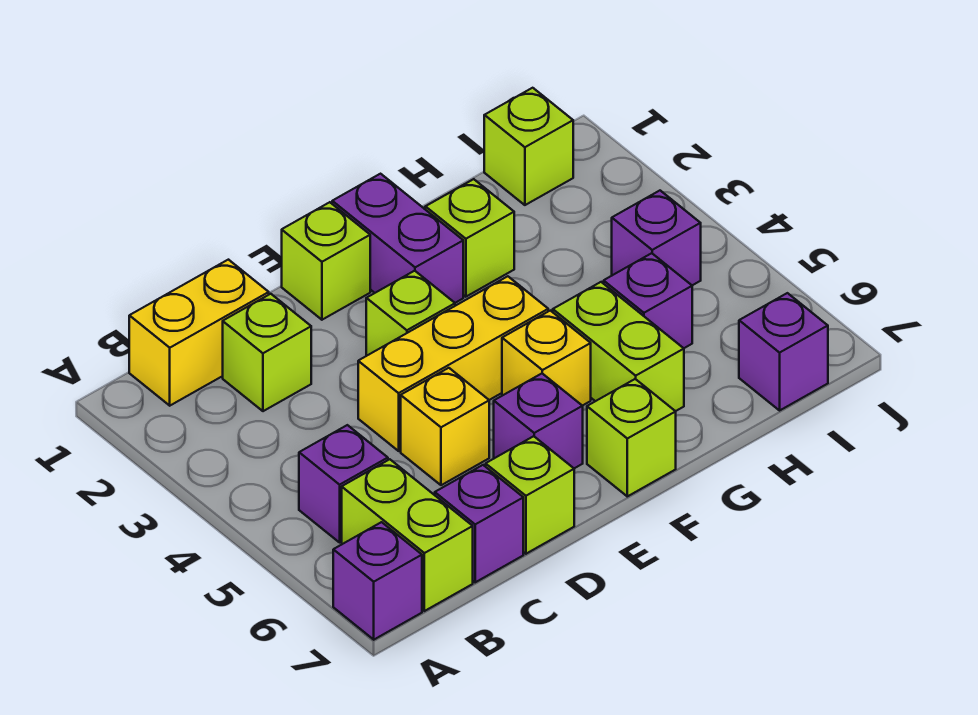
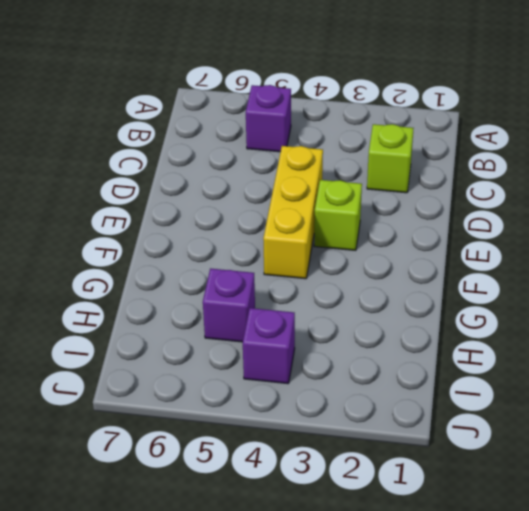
none -> purple 1x1 brick [333,522,422,640]
none -> yellow 1x2 brick [129,260,269,406]
none -> lime 1x2 brick [342,459,473,611]

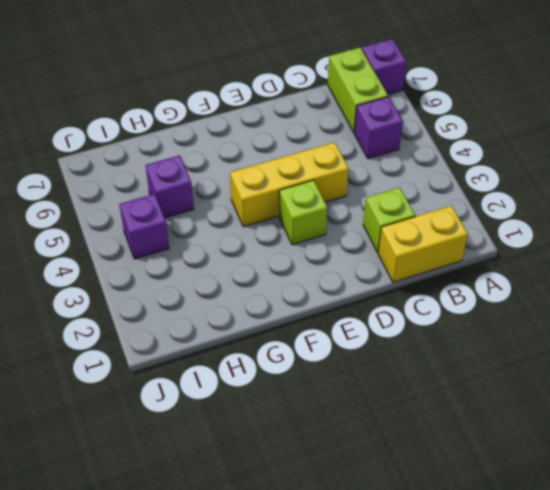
none -> purple 1x1 brick [435,465,523,582]
none -> yellow 1x1 brick [401,368,489,485]
none -> lime 1x1 brick [486,436,574,554]

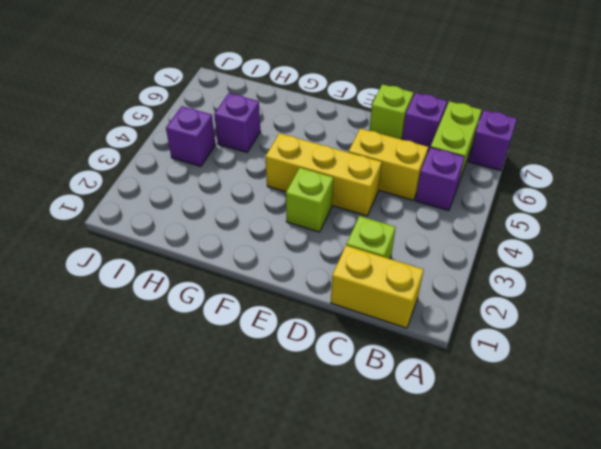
yellow 1x2 brick [349,129,428,200] -> yellow 1x1 brick [401,368,489,485]
none -> lime 1x1 brick [282,202,370,320]
none -> purple 1x1 brick [494,374,583,468]
none -> purple 1x2 brick [332,174,463,303]

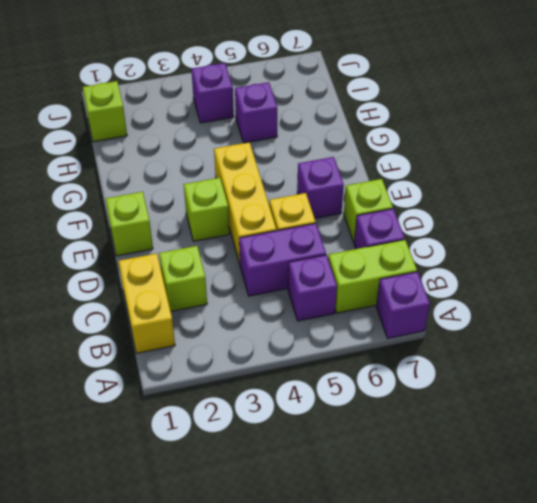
purple 1x2 brick [239,223,326,296] -> purple 1x2 brick moved to [332,174,463,303]
none -> yellow 1x1 brick [502,311,591,406]
none -> lime 1x1 brick [587,379,676,496]
none -> lime 1x1 brick [425,179,514,297]

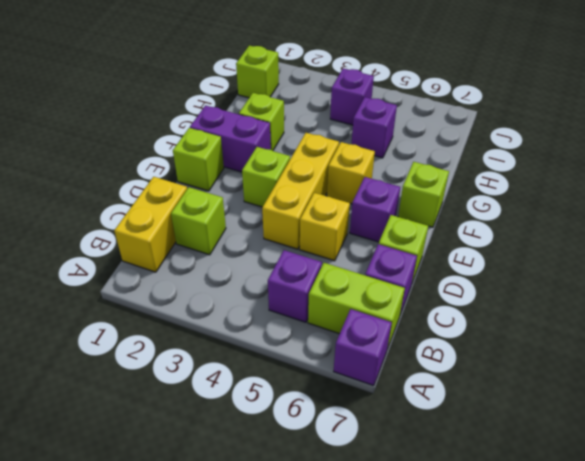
none -> lime 1x2 brick [553,282,684,411]
none -> purple 1x1 brick [739,293,828,410]

